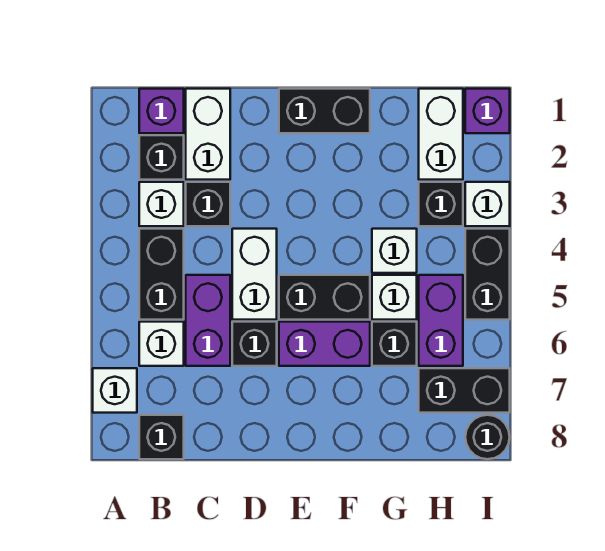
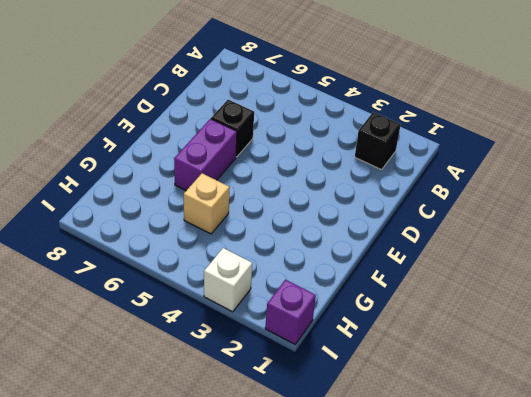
tan 1x1 brick [184,173,230,234] -> white 1x1 brick [372,275,417,320]
none -> white 1x1 brick [93,368,137,413]
none -> purple 1x1 brick [139,89,184,133]
none -> white 1x1 brick [139,182,184,226]

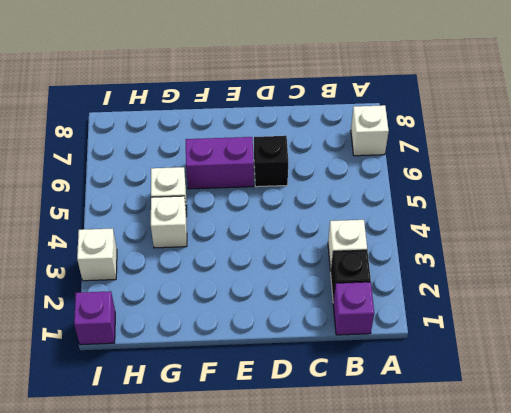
none -> black 1x2 brick [139,229,184,320]
none -> white 1x1 brick [139,322,184,366]
none -> black 1x1 brick [139,415,184,459]

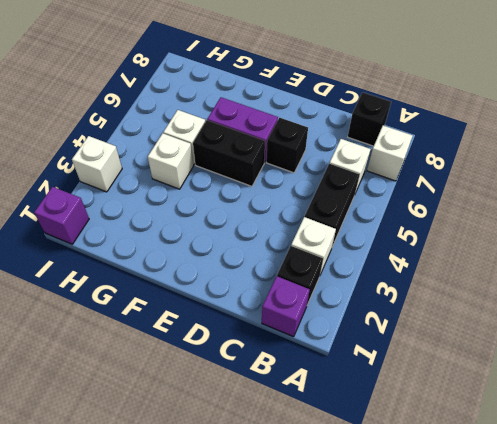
none -> white 1x2 brick [186,89,230,180]
none -> black 1x1 brick [186,182,230,226]
none -> purple 1x2 brick [186,275,230,366]

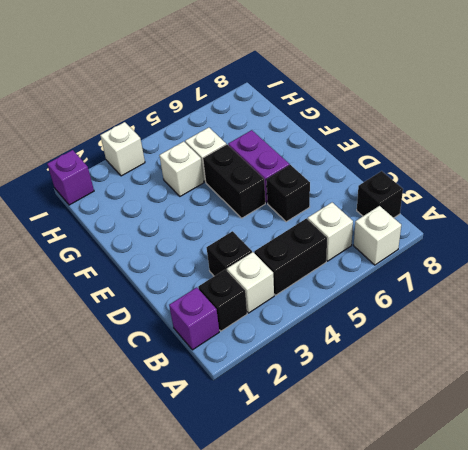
none -> white 1x2 brick [186,89,230,180]
none -> purple 1x2 brick [186,275,230,366]
none -> white 1x2 brick [232,229,277,320]

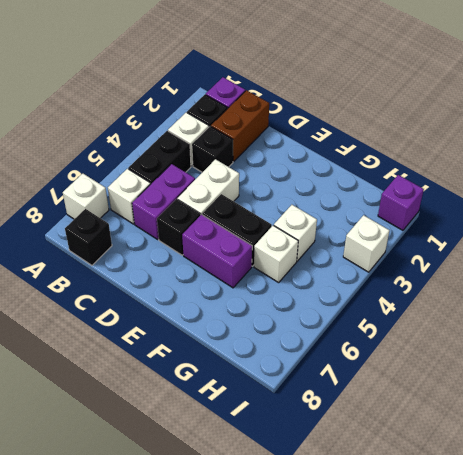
brown 1x2 brick [211,90,269,161] -> white 1x2 brick [186,89,230,180]
none -> black 1x2 brick [279,89,370,133]
none -> black 1x1 brick [372,322,417,366]
none -> white 1x2 brick [419,89,463,180]

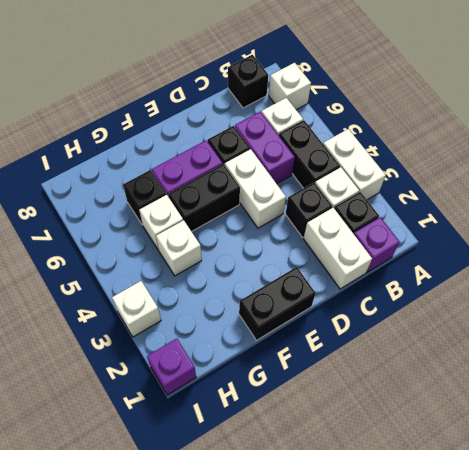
white 1x2 brick [323,129,386,200] -> white 1x2 brick moved to [419,89,463,180]
none -> black 1x1 brick [419,182,463,226]
none -> purple 1x2 brick [419,275,463,366]
none -> black 1x2 brick [419,368,510,413]

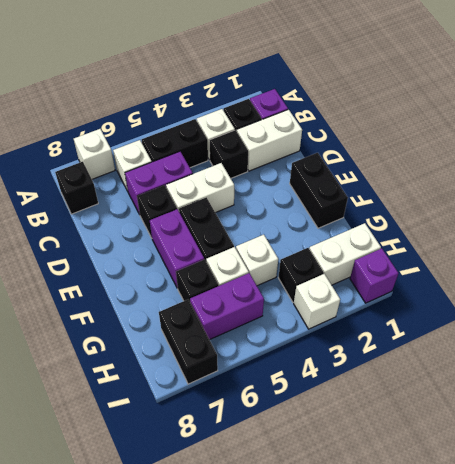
none -> black 1x2 brick [465,229,510,320]
none -> black 1x1 round brick [465,415,510,459]

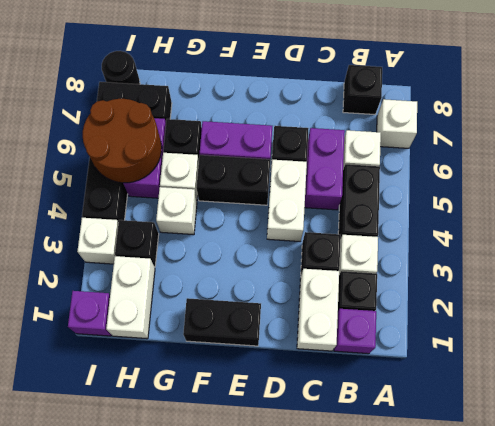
brown 2x2 round brick [83,99,162,183] -> none

